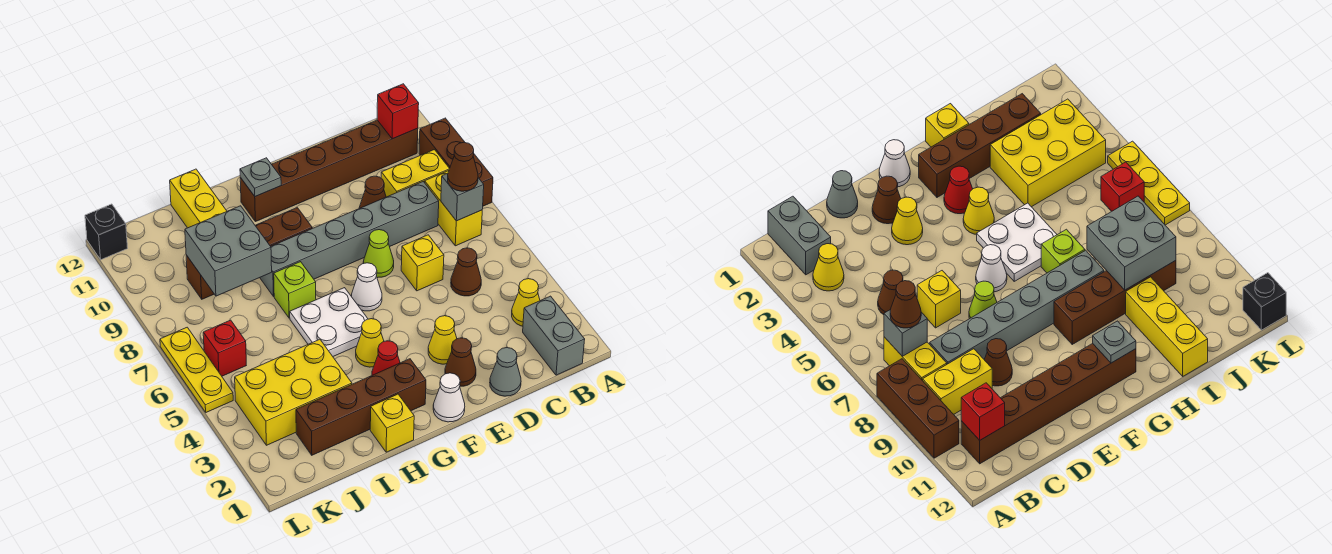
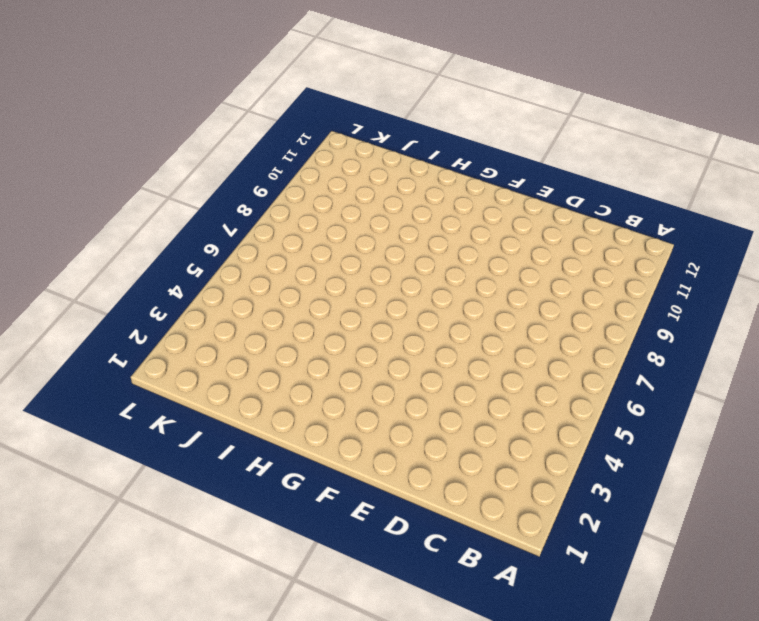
none -> brown 1x3 brick [419,118,493,206]
none -> grey 1x2 brick [523,296,585,375]
none -> yellow 1x1 cone [512,279,540,326]
none -> yellow 1x2 brick [425,171,482,246]

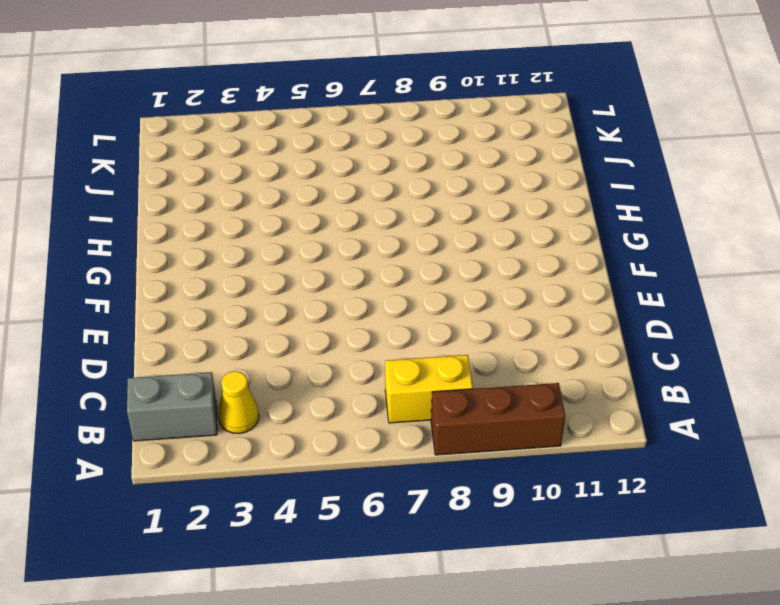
none -> yellow 1x2 brick [381,150,450,197]
none -> brown 1x6 brick [240,120,418,222]
none -> brown 1x1 cone [451,248,481,296]
none -> grey 1x6 brick [260,182,439,296]

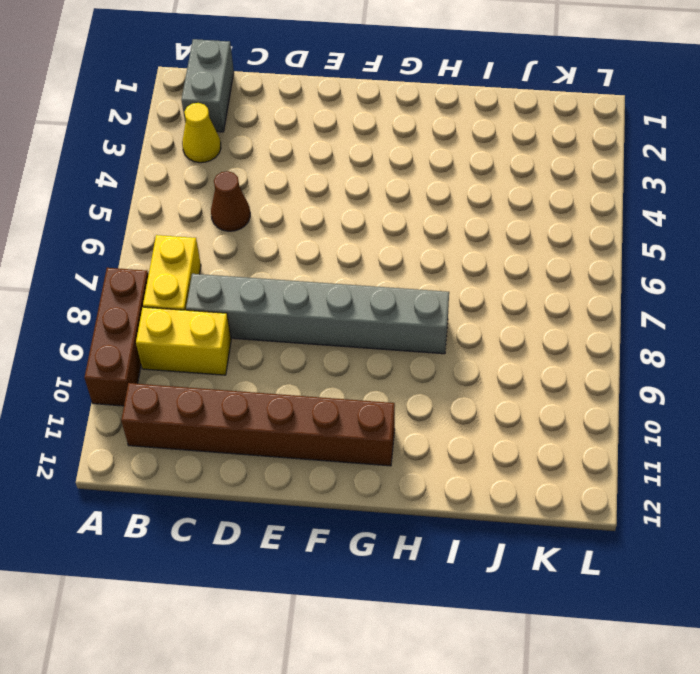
none -> grey 1x1 cone [490,348,521,396]
none -> yellow 1x1 brick [401,235,444,291]
none -> brown 1x1 cone [359,176,386,208]
none -> brown 1x1 cone [445,338,476,386]

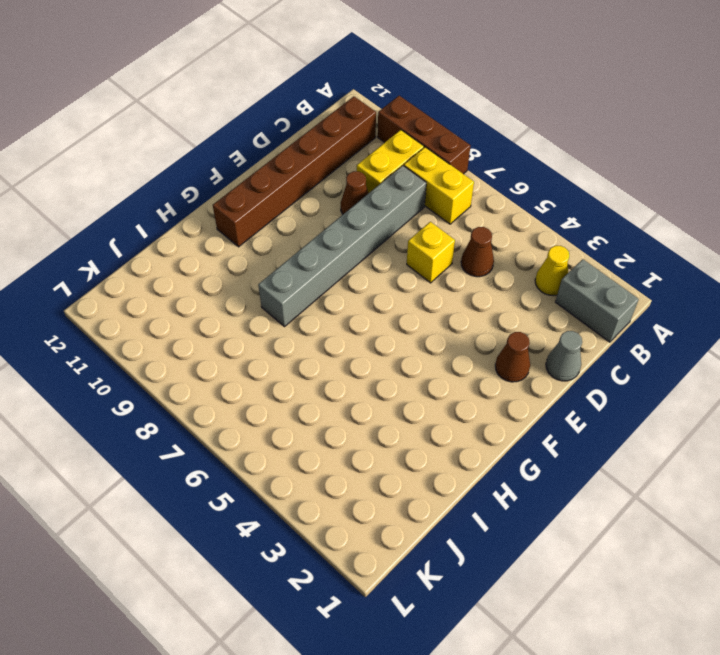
none -> yellow 1x1 cone [428,316,457,364]
none -> lime 1x1 cone [363,230,394,278]
none -> white 1x1 cone [433,373,465,422]
none -> white 1x1 cone [352,263,382,311]

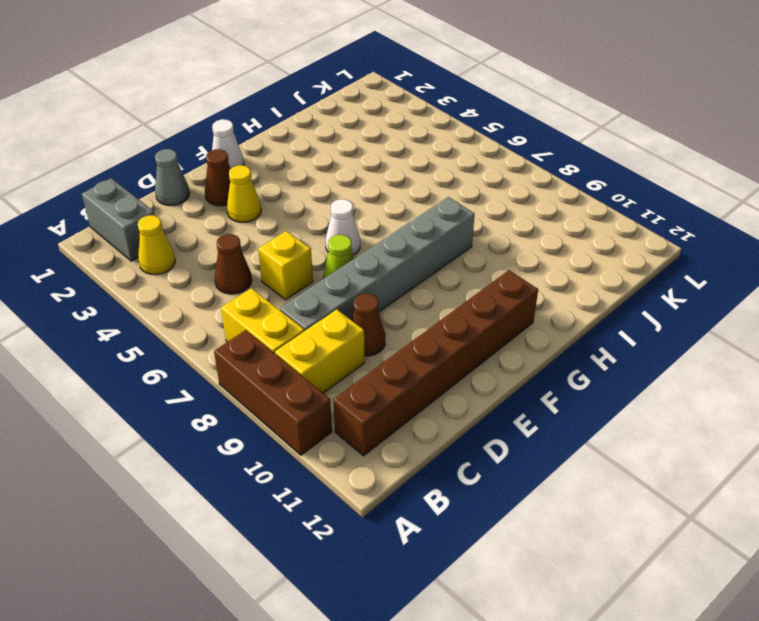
none -> brown 1x4 brick [296,359,426,455]
none -> red 1x1 cone [372,341,400,375]
none -> yellow 1x1 cone [356,319,384,367]
none -> white 2x2 plate [290,288,368,356]

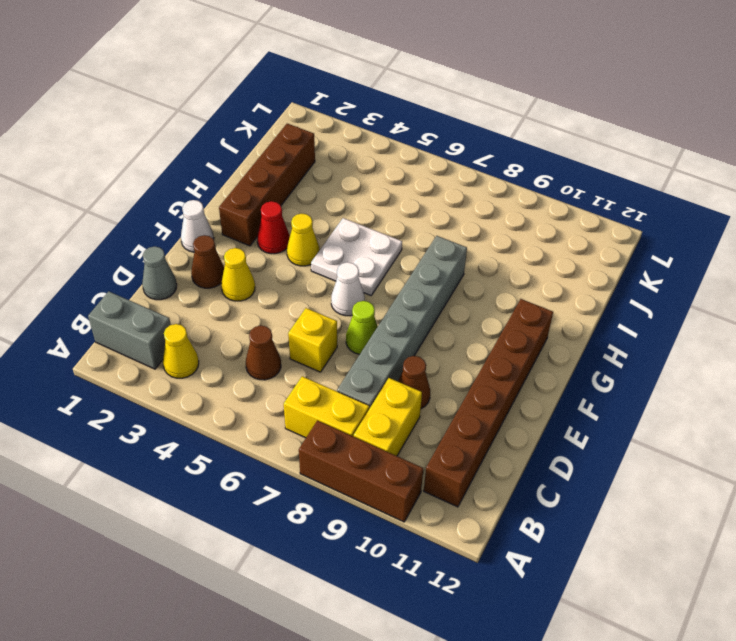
none -> brown 1x4 brick [186,208,312,299]
none -> yellow 1x1 brick [370,394,414,452]
none -> lime 1x1 brick [274,262,316,318]
none -> yellow 2x3 brick [235,339,352,445]

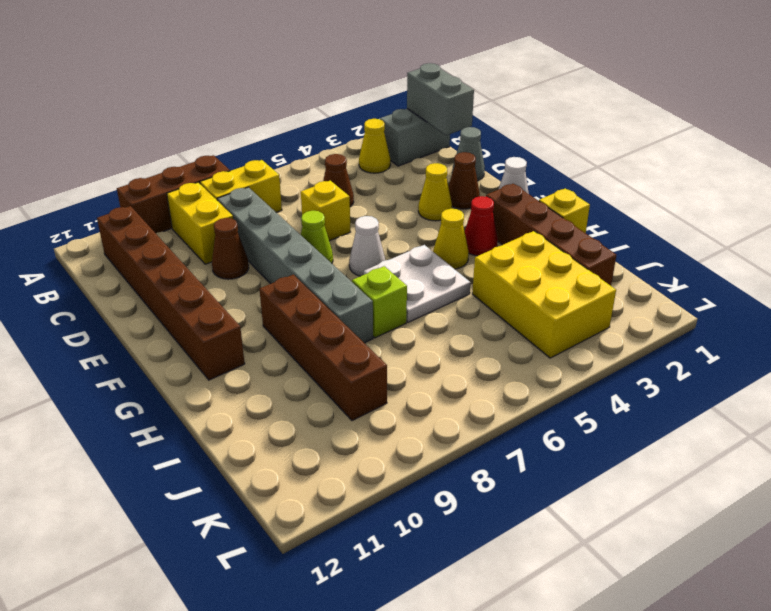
grey 1x2 brick [407,63,474,135] -> none
none -> yellow 1x3 brick [170,169,227,228]
none -> red 1x1 brick [203,320,246,376]
none -> yellow 1x3 plate [160,327,233,412]
none -> black 1x1 brick [85,204,127,260]

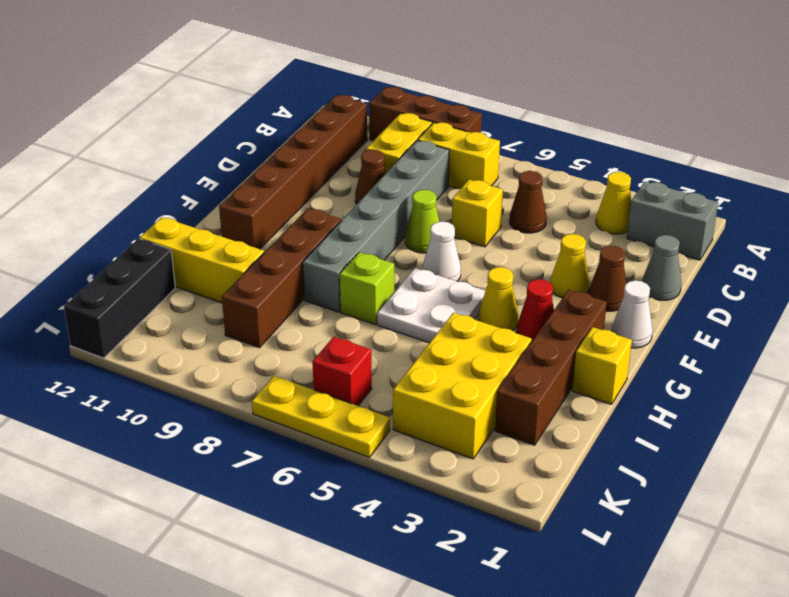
black 1x3 brick [64,239,175,358] -> black 1x1 brick [85,204,127,260]
none -> grey 1x1 brick [441,173,484,221]
none -> red 1x1 brick [377,84,419,139]
none -> grey 1x1 plate [240,158,281,196]
none -> grey 2x2 brick [185,206,272,296]

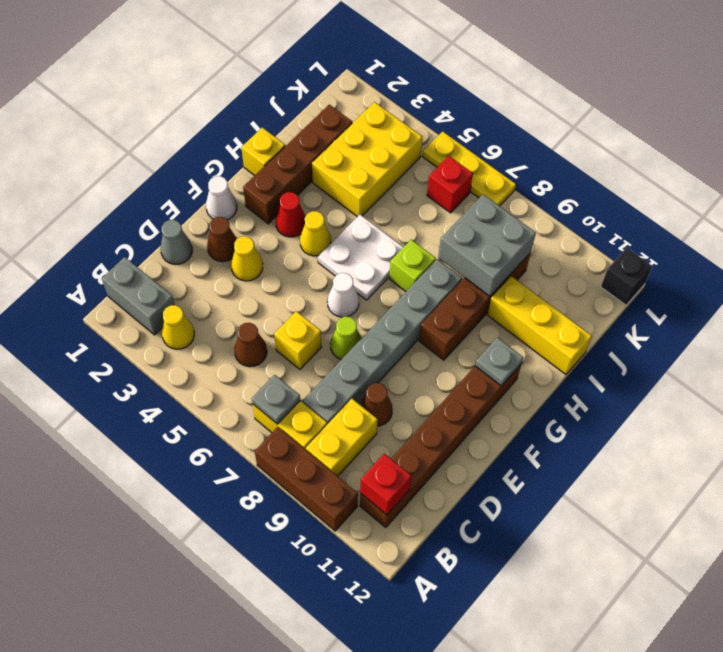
grey 1x1 plate [252,375,300,424] -> grey 1x1 brick [441,173,484,221]
none -> brown 1x1 cone [448,142,478,191]

